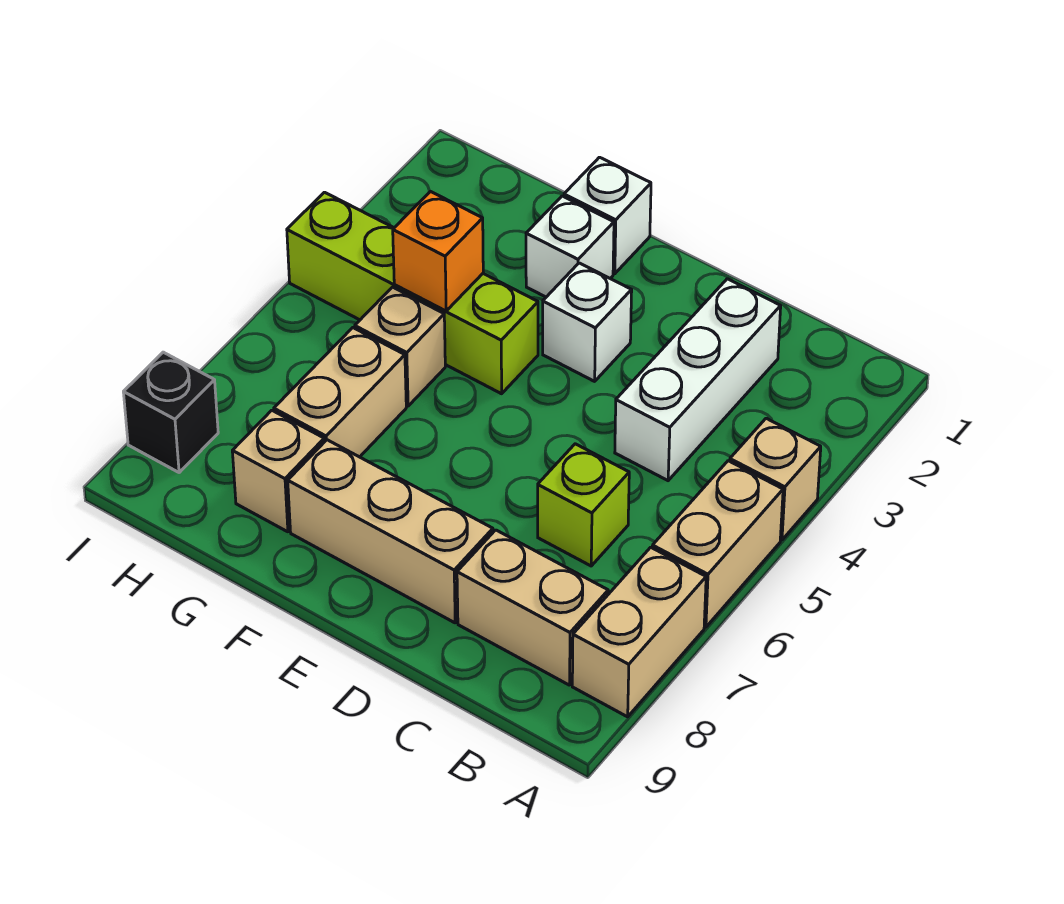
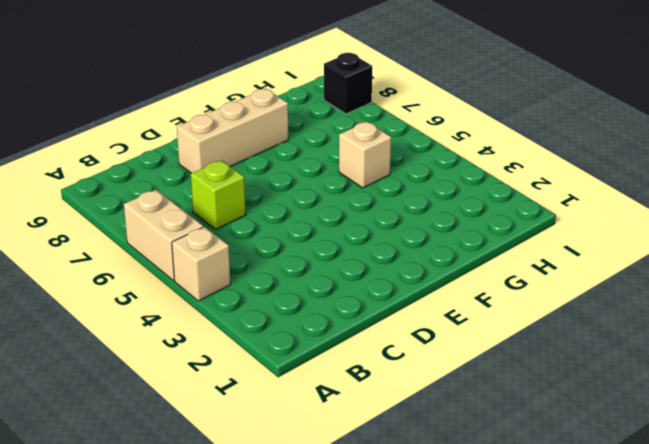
none -> tan 1x2 brick [572,547,706,717]
none -> tan 1x2 brick [457,530,608,685]
none -> white 1x3 brick [615,279,781,480]

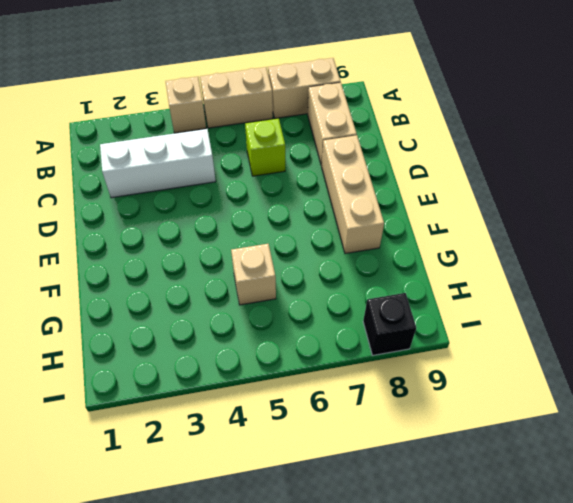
none -> white 1x1 brick [543,263,632,381]
none -> white 1x1 brick [564,157,651,274]
none -> white 1x1 brick [526,196,614,297]

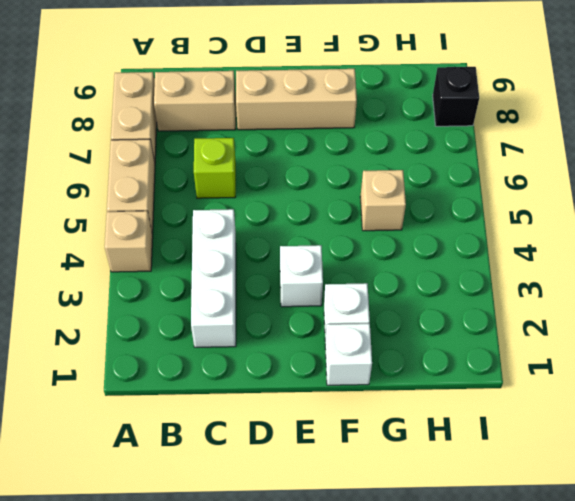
none -> lime 1x4 brick [287,192,538,394]
none -> tan 1x2 brick [274,328,406,457]
none -> tan 1x1 brick [232,410,324,532]

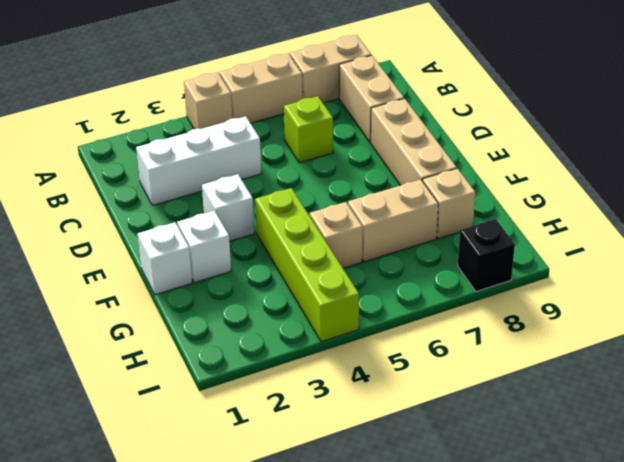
none -> orange 1x1 brick [393,192,483,311]

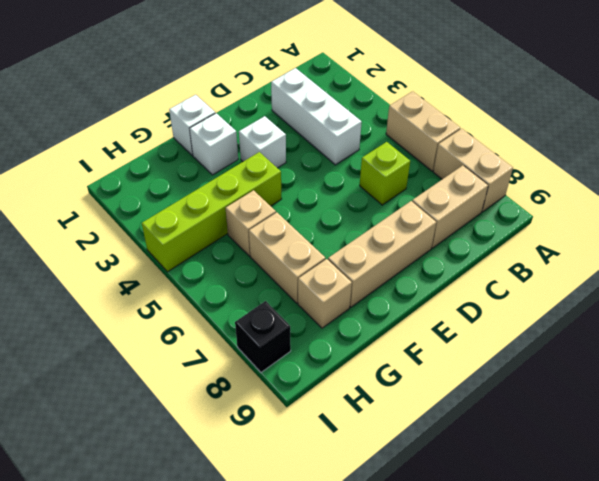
none -> tan 1x1 brick [730,418,821,540]
none -> orange 1x1 brick [393,192,483,311]

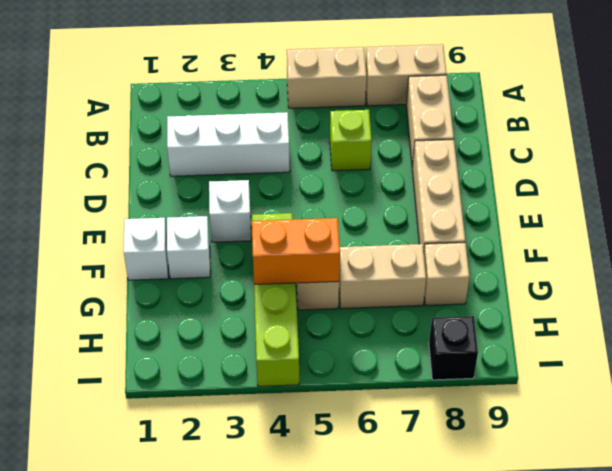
orange 1x2 brick [252,218,340,284] -> orange 1x1 brick [393,192,483,311]
none -> tan 1x1 brick [730,418,821,540]

